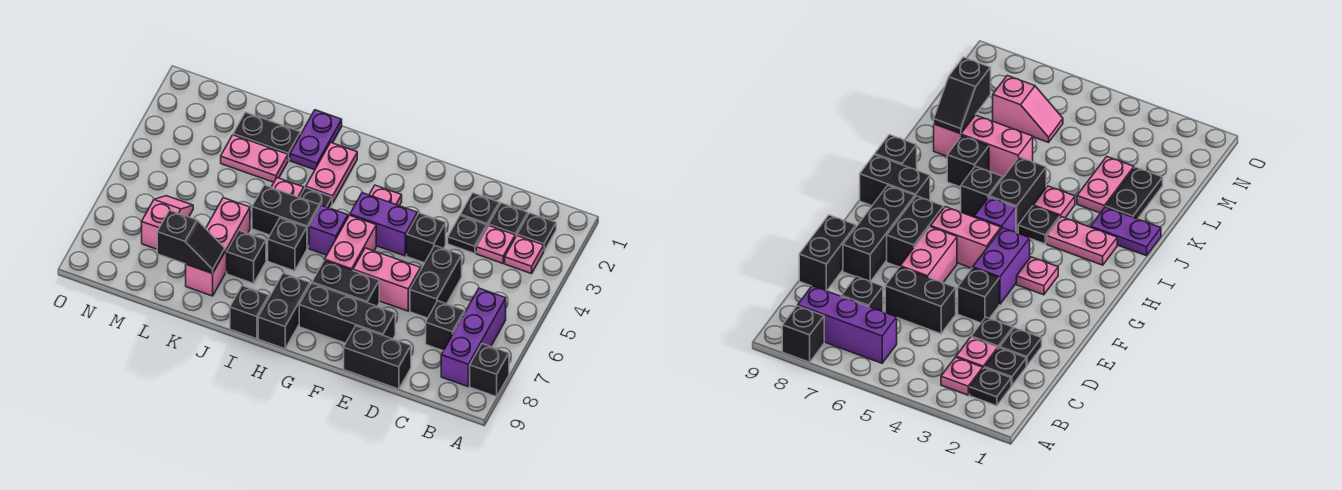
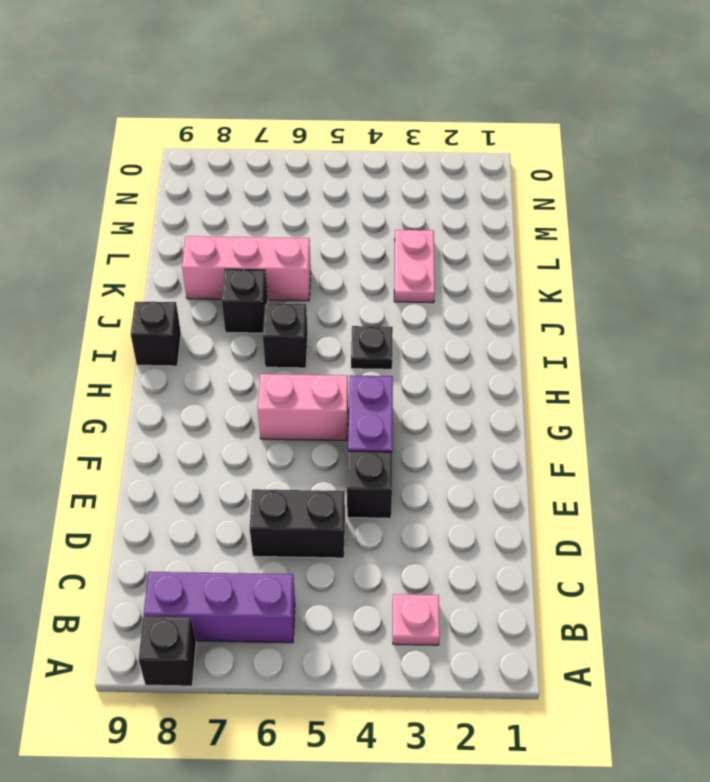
none -> black 1x1 plate [517,213,556,251]
none -> black 1x1 plate [489,203,528,237]
none -> pink 1x1 plate [476,225,515,263]
none -> black 1x1 brick [426,301,465,351]

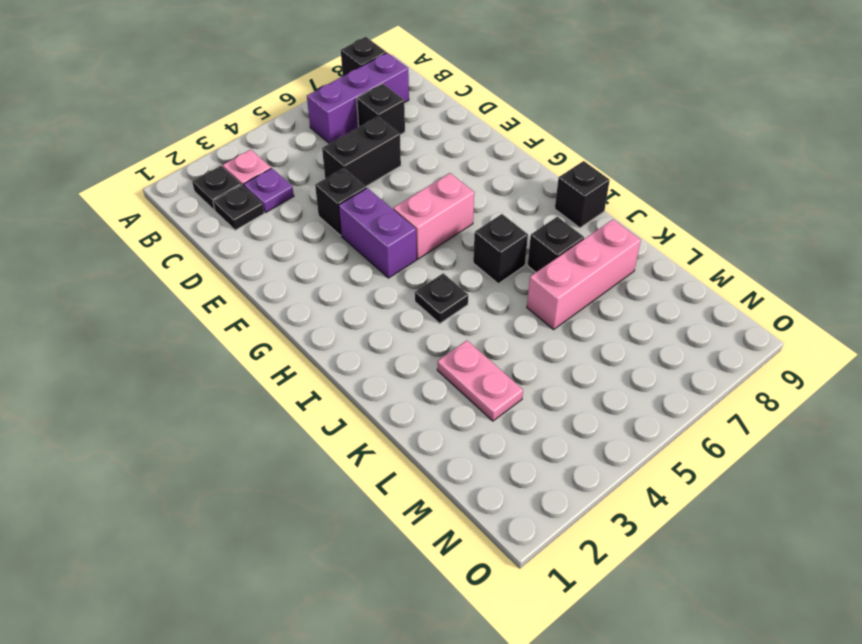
purple 1x1 plate [244,168,294,212] -> pink 1x1 plate [476,225,515,263]
none -> black 1x1 plate [460,193,500,226]
none -> black 1x1 plate [448,215,487,254]
none -> black 1x2 brick [344,326,411,389]
none -> pink 1x2 brick [353,248,421,311]

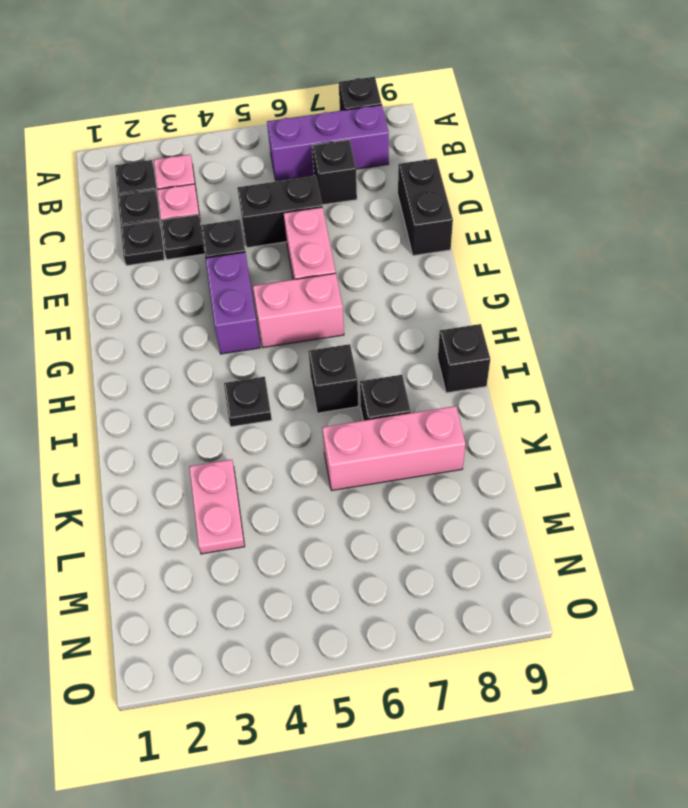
none -> black 1x3 brick [299,283,395,343]
none -> black 1x2 brick [312,260,379,306]
none -> pink 1x1 plate [369,185,402,206]
none -> purple 1x1 brick [309,205,348,255]

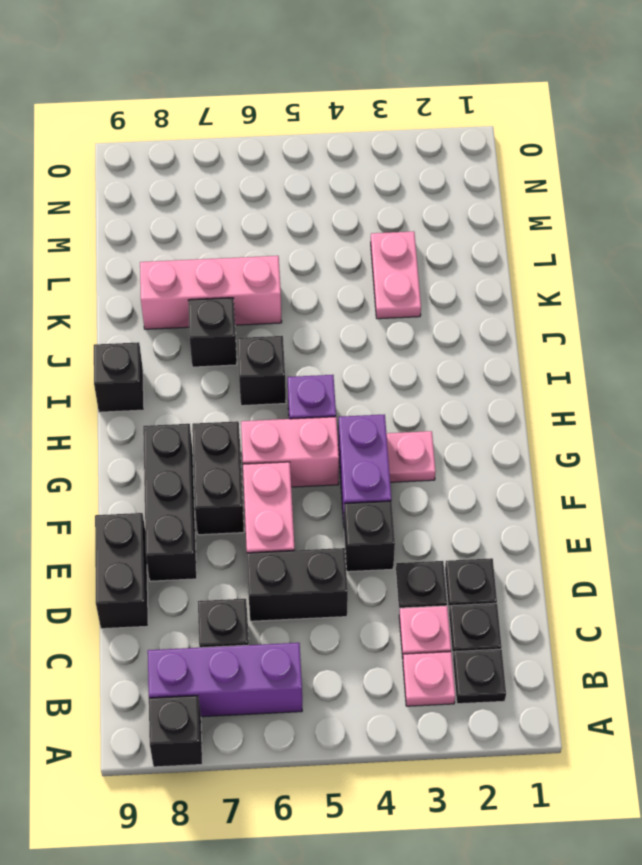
none -> black 1x2 brick [258,273,310,349]
none -> pink 1x2 plate [306,142,357,203]
none -> black 1x1 plate [300,188,332,208]
none -> black 1x2 brick [252,185,320,248]

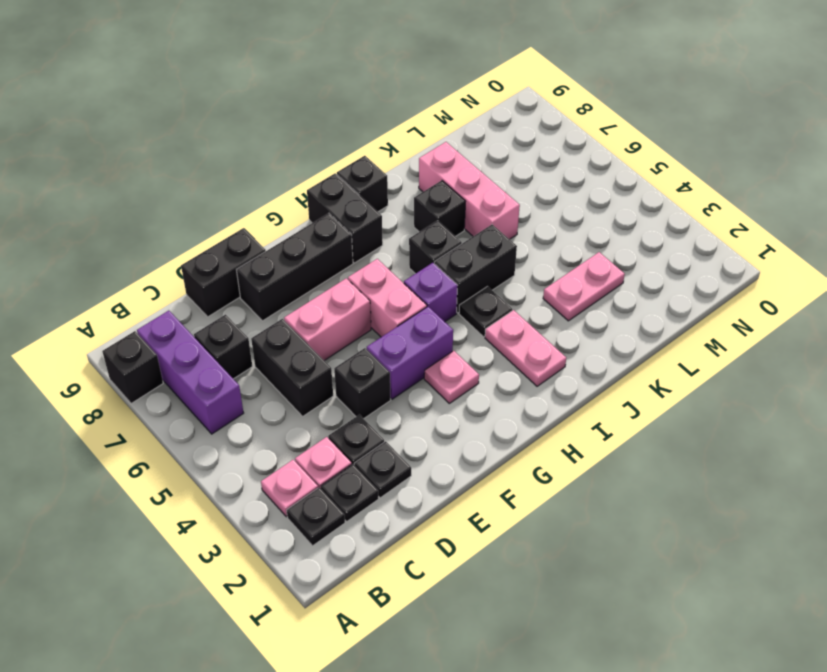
none -> black 1x2 brick [312,260,379,306]
none -> purple 1x2 plate [290,110,342,170]
none -> pink 1x1 plate [271,178,304,197]
none -> black 1x2 plate [233,112,301,160]

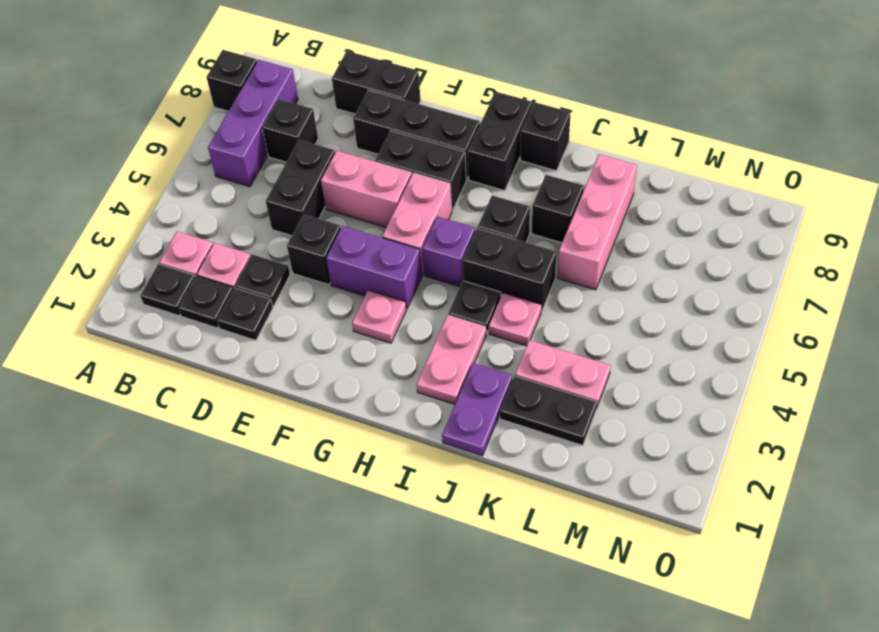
none -> pink 1x2 slope [142,196,193,249]
none -> black 1x2 slope [157,210,225,274]

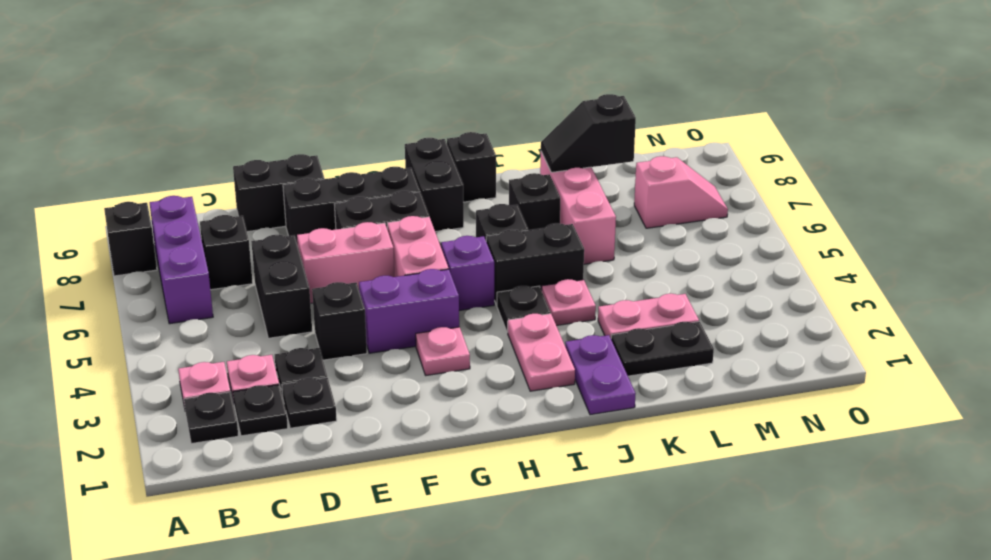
pink 1x2 slope [634,156,728,228] -> pink 1x2 slope turned to [142,196,193,249]

